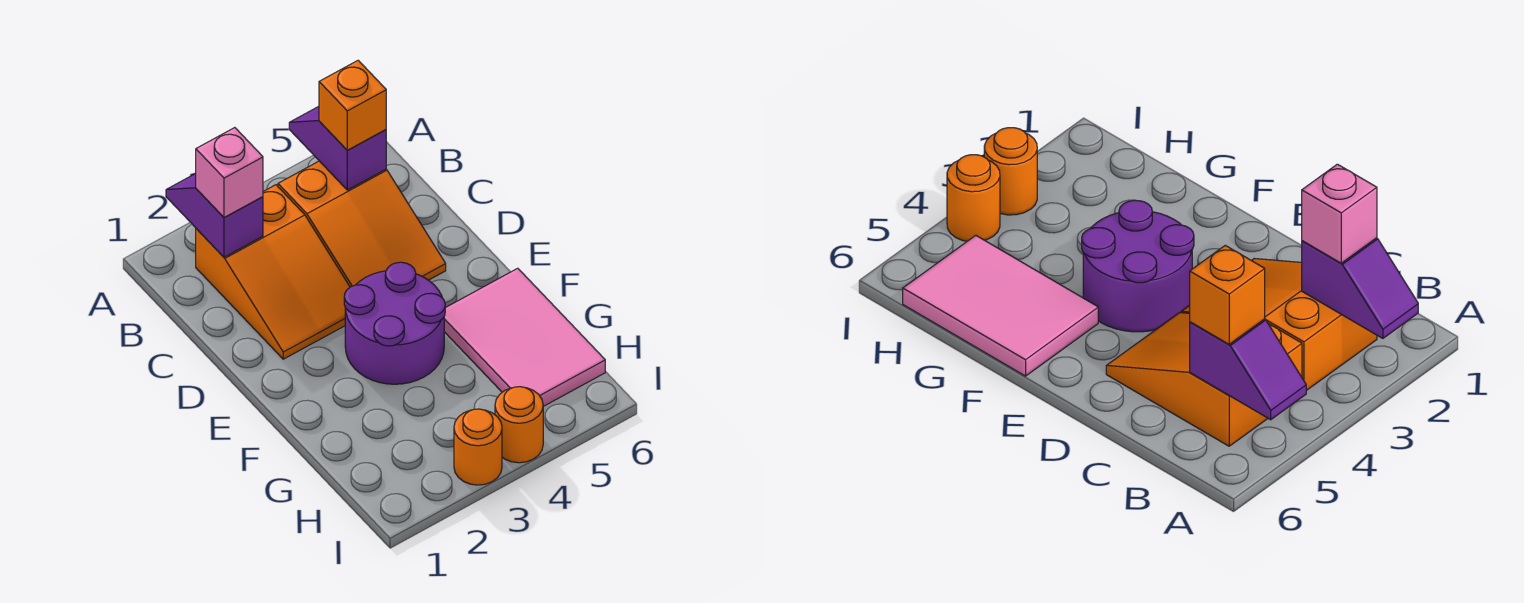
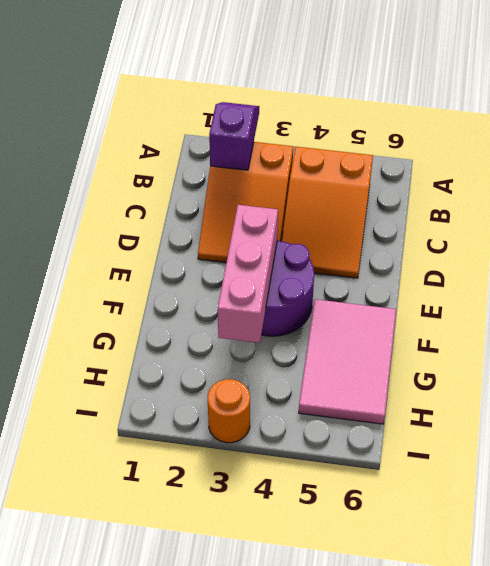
pink 1x3 brick [218,205,278,343] -> none
none -> orange 1x1 round brick [495,387,543,463]
none -> purple 1x2 slope [289,106,386,190]

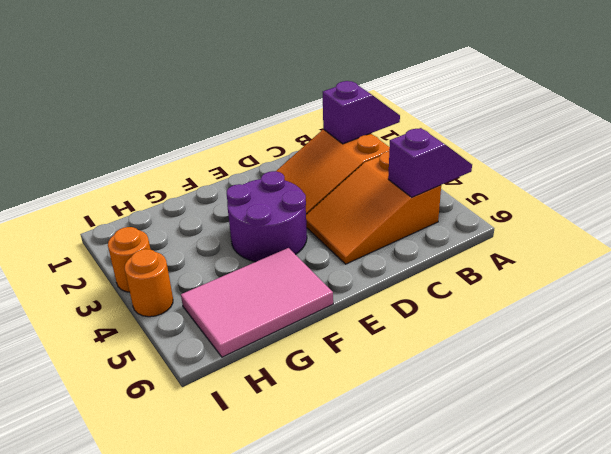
none -> pink 1x1 brick [196,128,263,218]
none -> orange 1x1 brick [319,60,386,150]

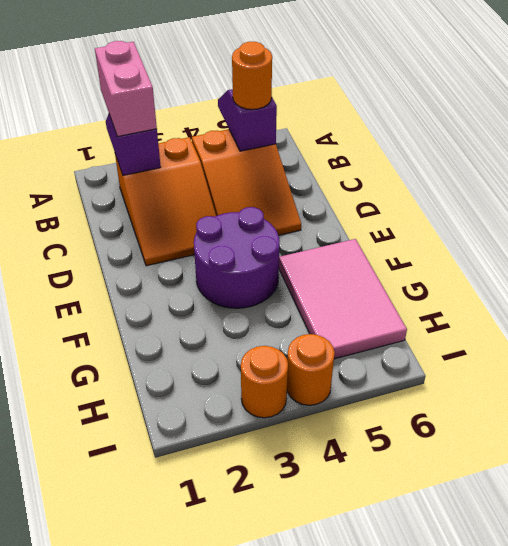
pink 1x2 brick [95,41,157,137] -> pink 1x1 brick [196,128,263,218]
orange 1x1 round brick [232,42,272,109] -> orange 1x1 brick [319,60,386,150]

